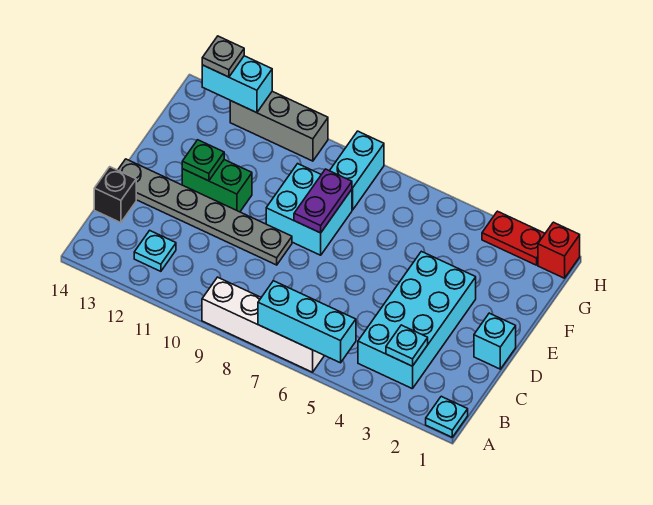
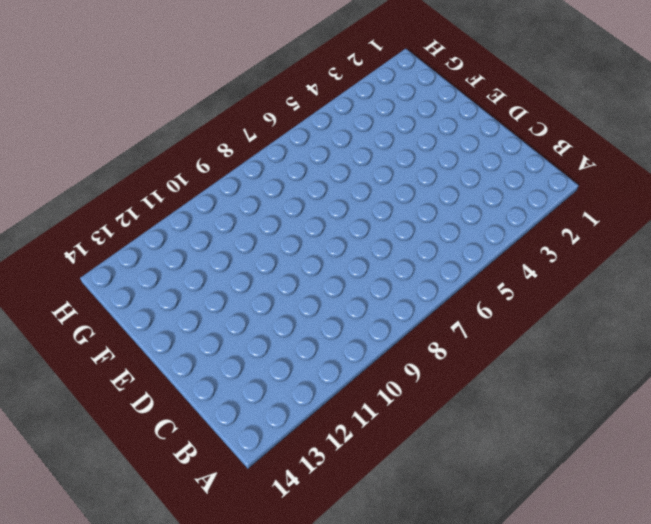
none -> cyan 1x1 plate [426,396,468,437]
none -> white 1x4 brick [202,277,324,372]
none -> cyan 2x4 brick [358,251,476,389]

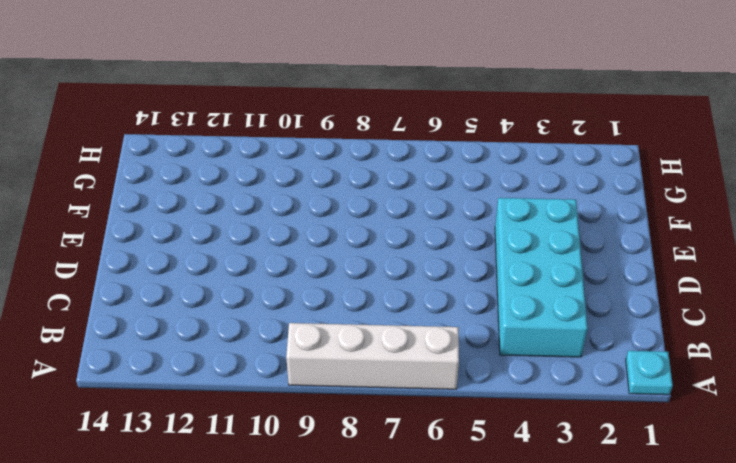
none -> cyan 1x1 plate [134,230,176,271]
none -> black 1x1 brick [94,167,136,223]
none -> cyan 1x1 brick [474,313,516,369]

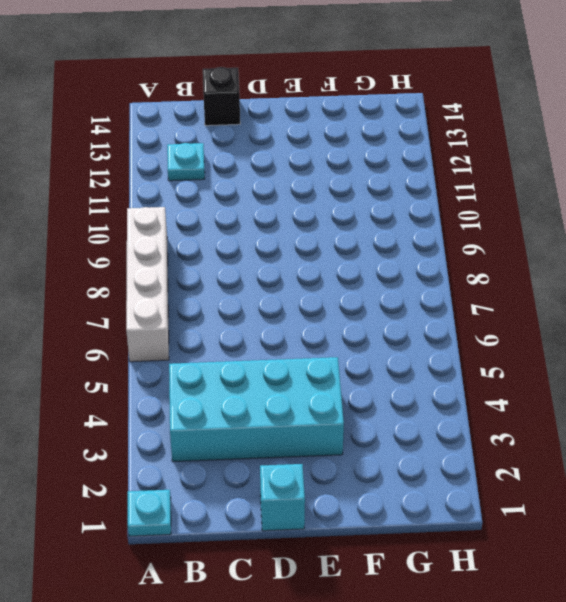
none -> grey 1x6 plate [118,159,292,265]
none -> cyan 2x2 brick [266,164,352,255]
none -> green 1x2 brick [182,160,252,212]

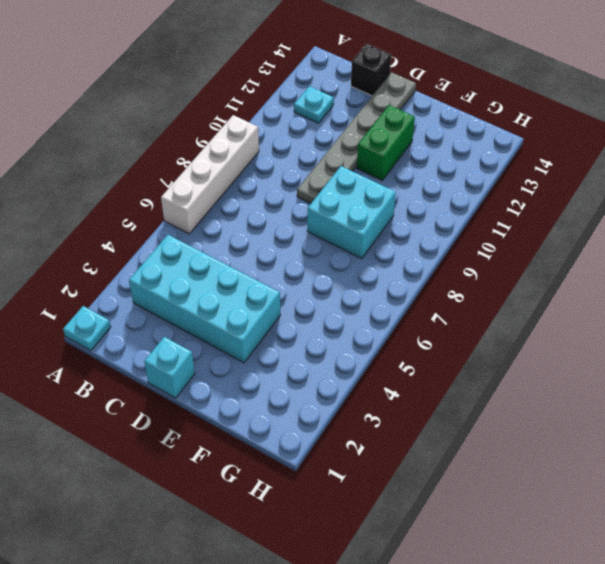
none -> cyan 1x2 brick [330,131,384,210]
none -> red 1x1 brick [538,222,580,278]
none -> red 1x2 plate [482,211,545,265]

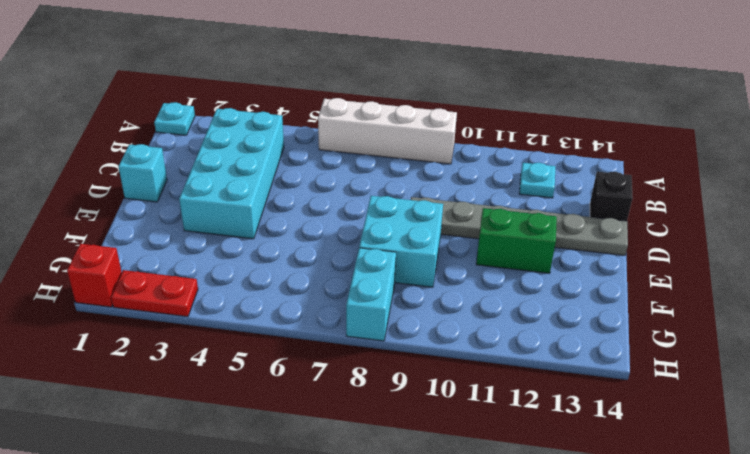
none -> grey 1x3 brick [230,91,328,161]
none -> cyan 1x3 brick [258,281,356,363]
none -> cyan 1x1 plate [386,325,428,366]

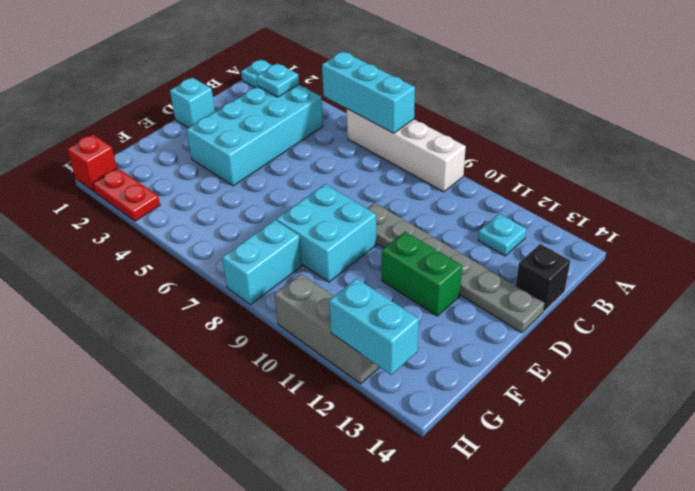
none -> purple 1x2 plate [294,169,352,233]
none -> green 1x1 plate [182,140,224,181]
none -> grey 1x1 plate [202,36,244,77]

